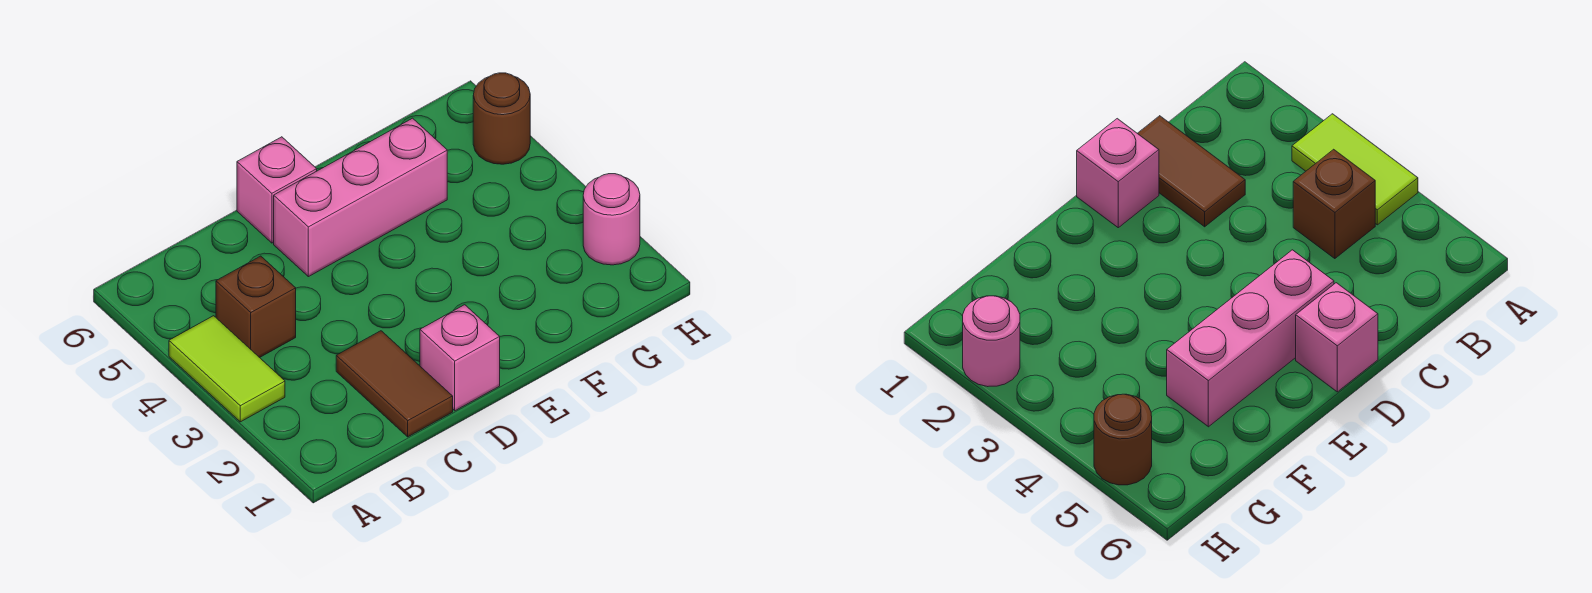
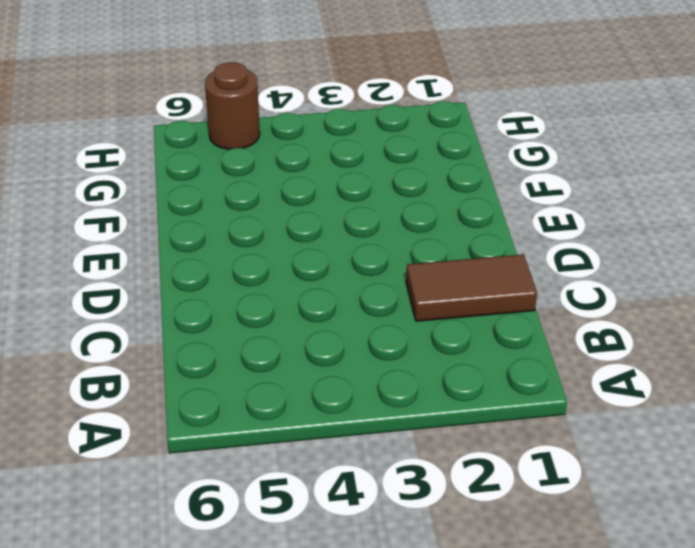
none -> lime 1x2 tile [169,316,285,422]
none -> brown 1x1 brick [216,256,296,358]

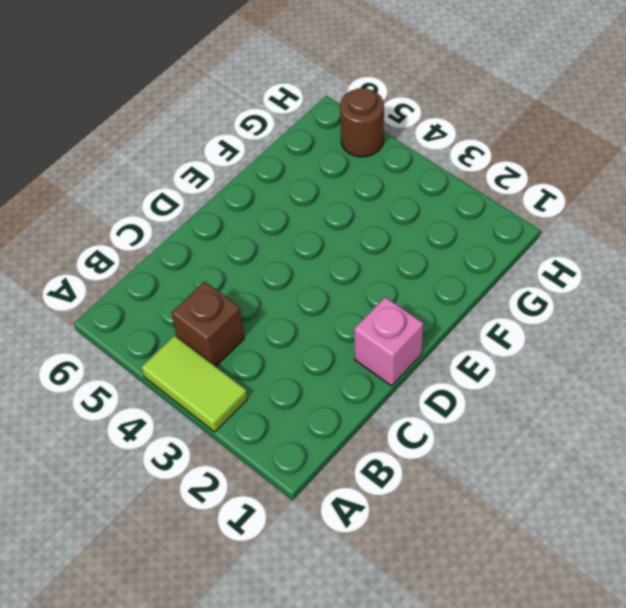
none -> brown 1x2 tile [336,331,453,437]
none -> pink 1x3 brick [274,118,447,277]

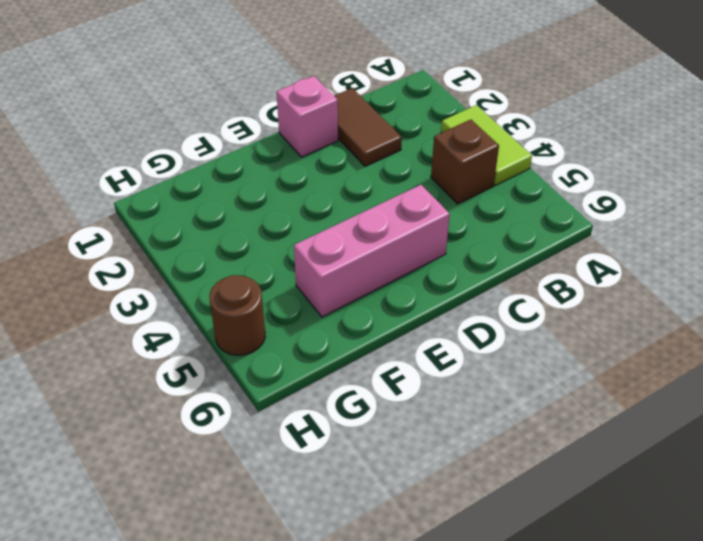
none -> pink 1x1 brick [237,137,317,243]
none -> pink 1x1 round brick [583,174,640,265]

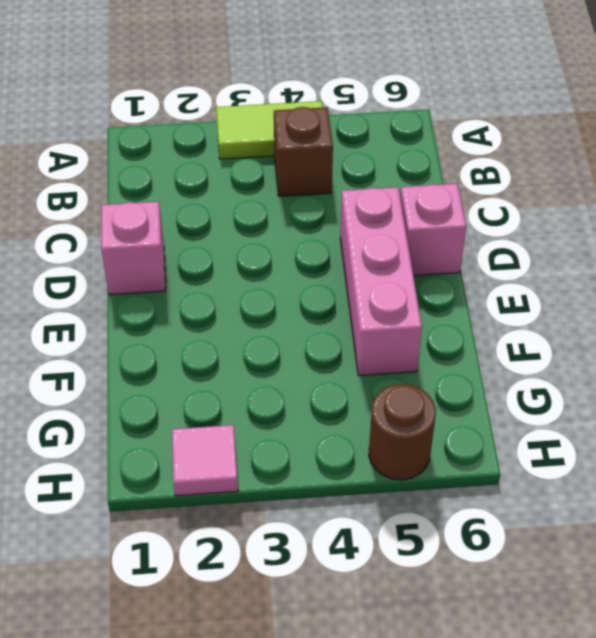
pink 1x1 tile [172,425,238,496] -> pink 1x1 round brick [583,174,640,265]
none -> brown 1x2 tile [336,331,453,437]

